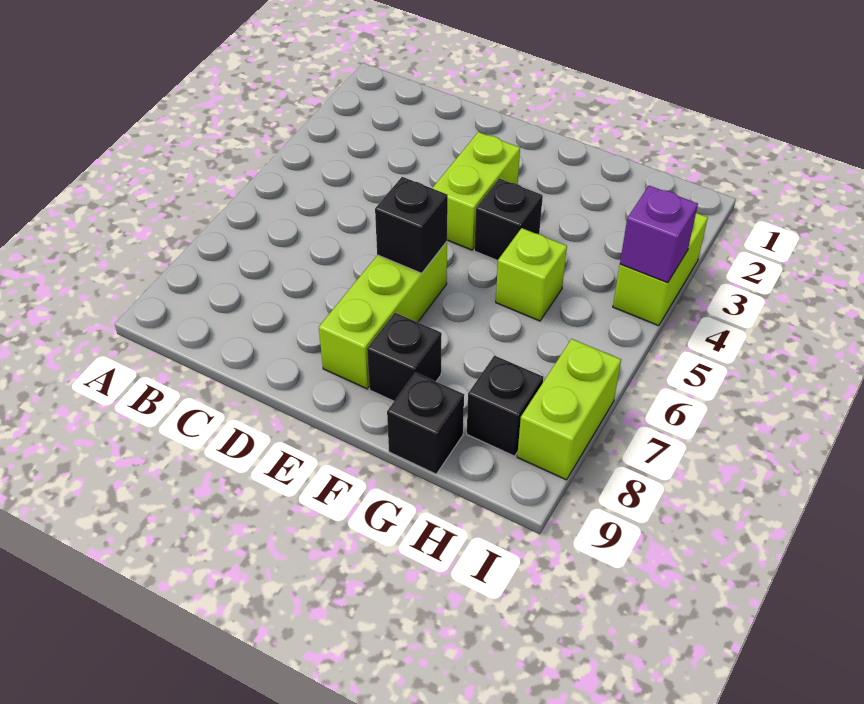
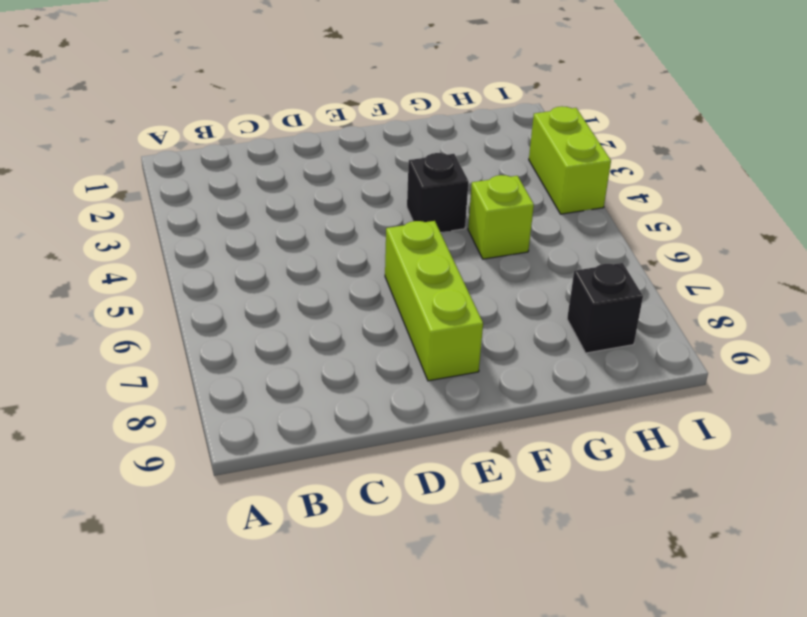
none -> lime 1x2 brick [432,132,520,250]
none -> black 1x1 brick [367,313,442,401]

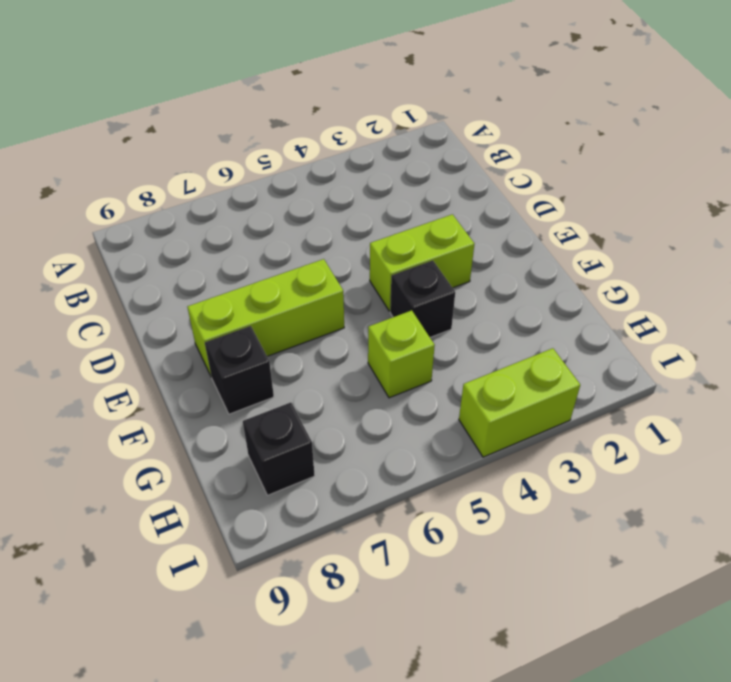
none -> black 1x1 brick [387,373,464,474]
none -> lime 1x2 brick [517,339,621,480]

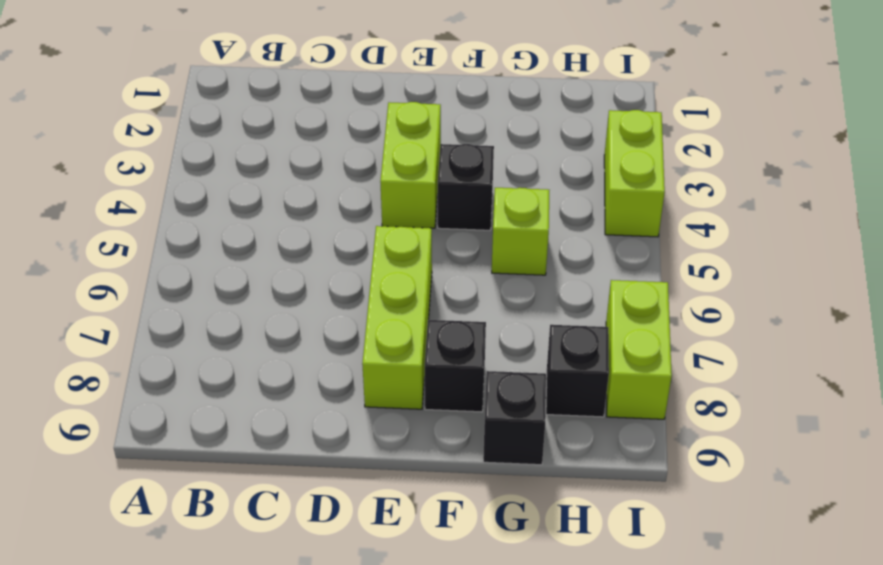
none -> black 1x1 brick [375,177,448,273]
none -> purple 1x1 brick [620,186,698,283]

